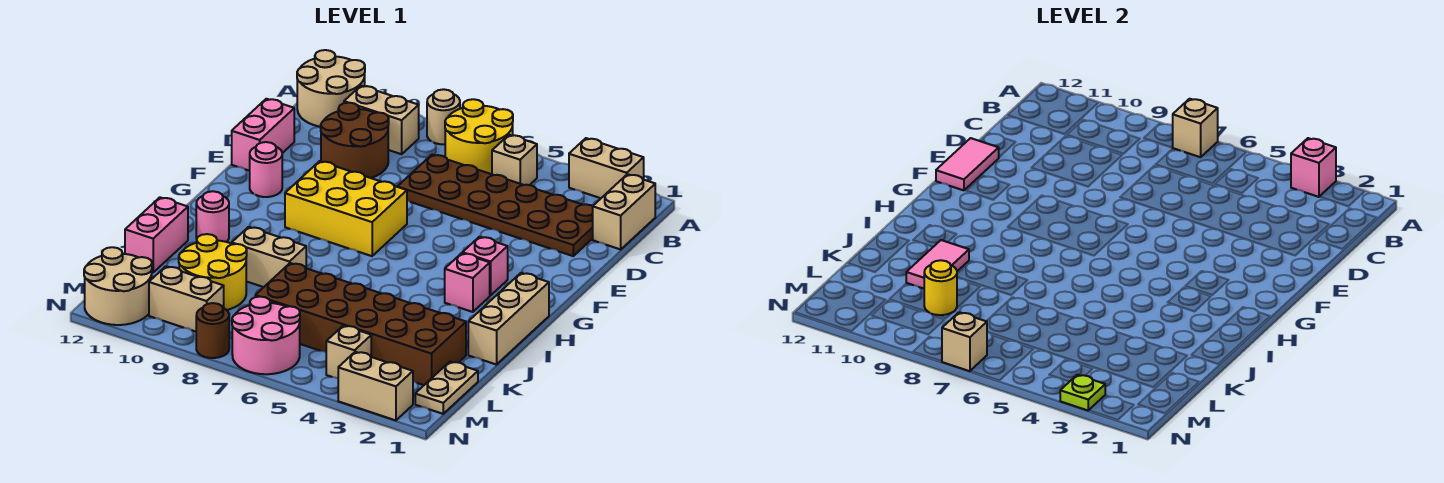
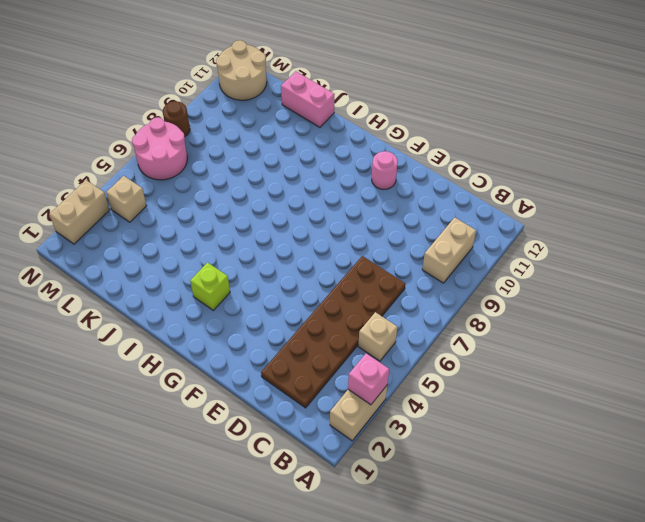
lime 1x1 brick [190,262,230,310] -> pink 1x1 brick [445,253,490,312]
none -> yellow 2x2 round brick [445,99,513,174]
none -> tan 1x1 round brick [427,89,460,144]
none -> tan 2x2 round brick [297,50,365,127]
none -> tan 1x2 brick [593,174,655,249]

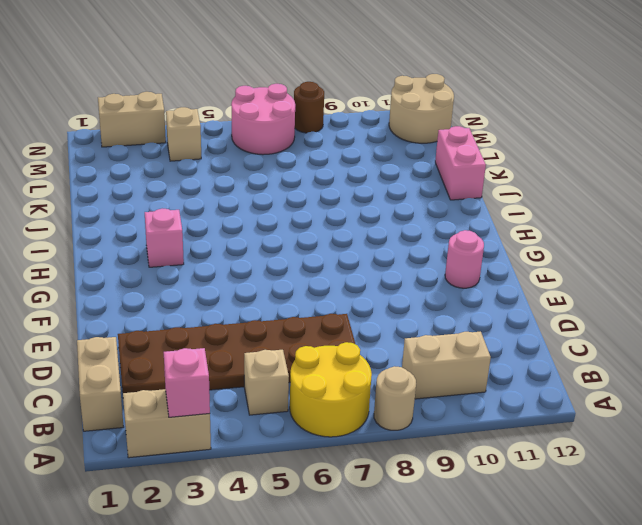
none -> tan 2x2 round brick [297,50,365,127]
none -> brown 2x2 round brick [321,103,389,178]
none -> pink 1x2 brick [232,99,294,171]
none -> yellow 2x3 brick [285,161,407,256]

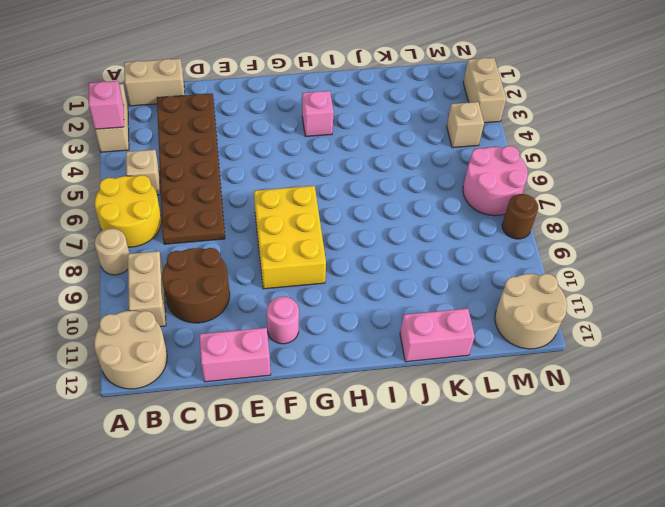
none -> pink 1x1 brick [462,237,508,296]
none -> tan 1x3 brick [468,273,549,365]
none -> pink 1x1 round brick [196,191,229,242]
none -> tan 1x2 brick [232,227,306,287]

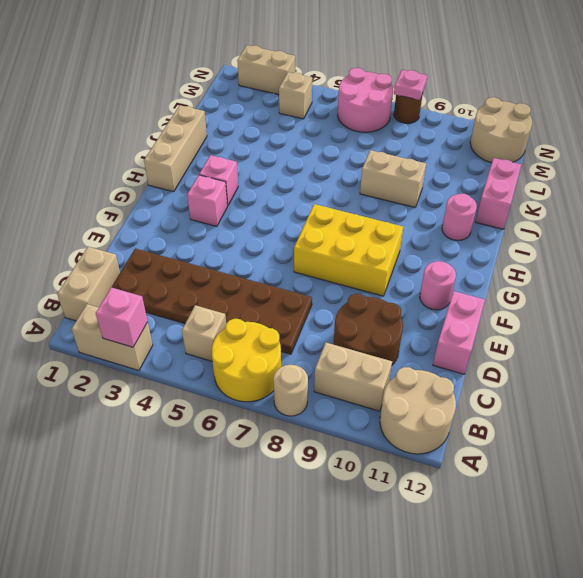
pink 1x1 plate [394,70,427,100] -> none
none -> brown 2x6 brick [255,263,466,385]
none -> yellow 2x2 round brick [179,234,247,310]
none -> tan 1x2 plate [415,362,478,414]
none -> tan 1x2 brick [149,266,224,332]

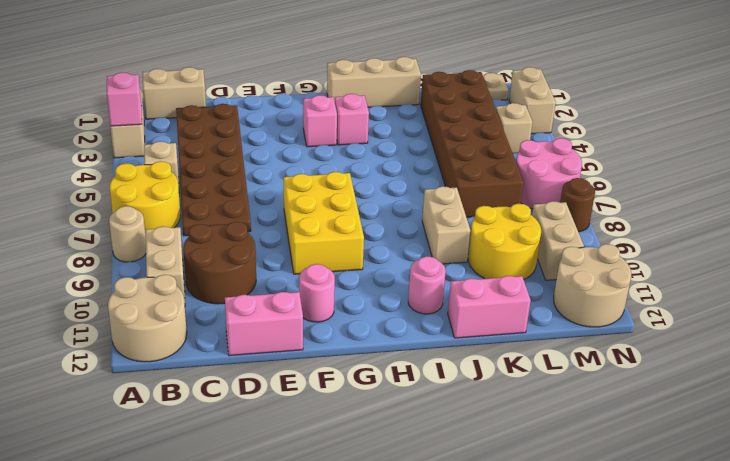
none -> tan 1x1 brick [1173,99,1218,157]
none -> pink 1x2 tile [936,138,999,190]
none -> pink 1x2 tile [906,240,969,289]
none -> yellow 1x1 round brick [924,260,957,315]

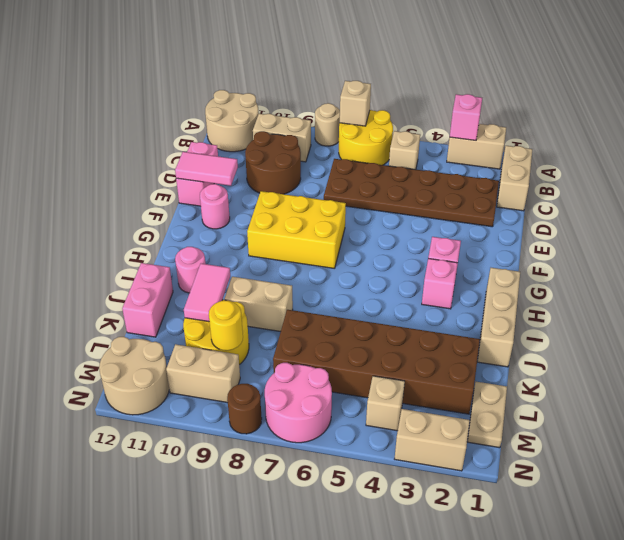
pink 1x2 tile [175,152,238,186] -> pink 1x2 tile turned to [936,138,999,190]
none -> lime 1x1 plate [1060,375,1105,410]
none -> tan 1x1 brick [942,312,987,371]

